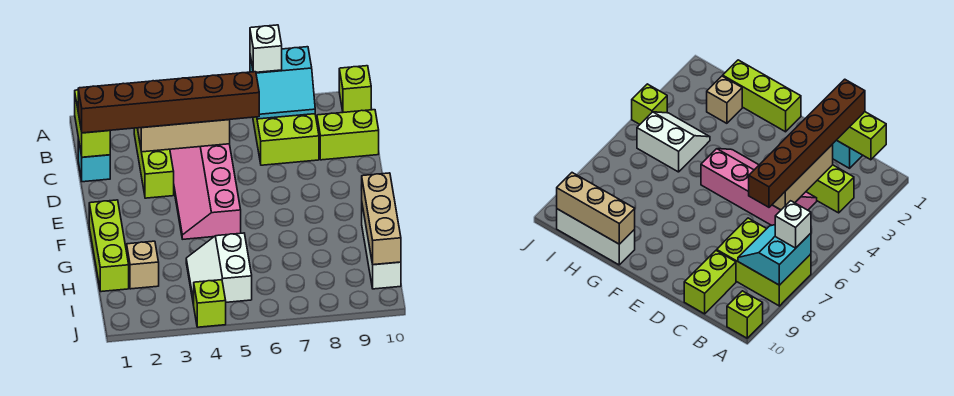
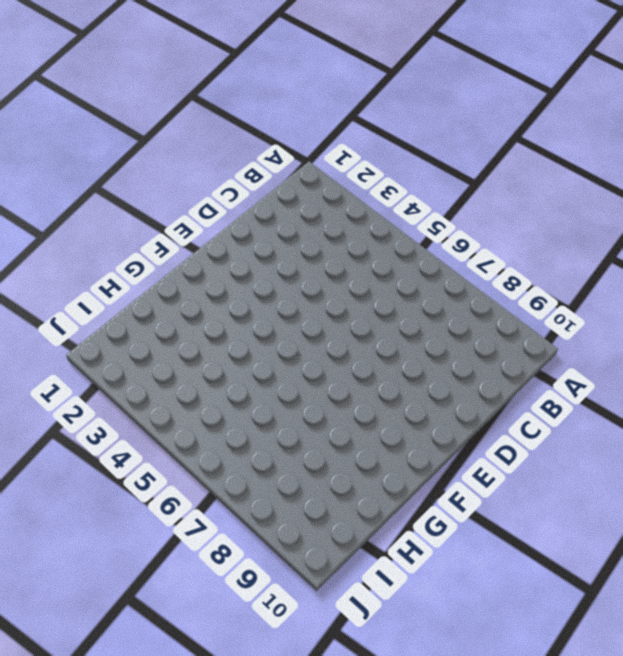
none -> lime 2x3 brick [253,114,319,165]
none -> lime 1x1 brick [339,66,371,112]
none -> lime 1x3 brick [134,128,174,198]

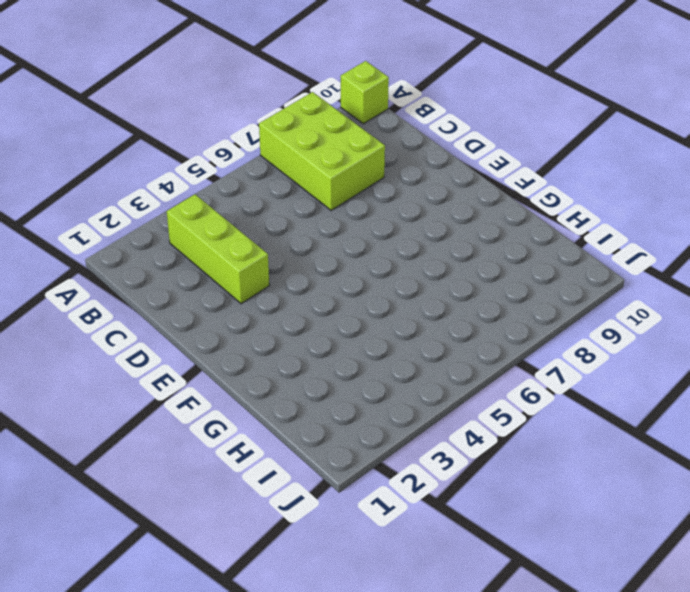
none -> cyan 1x1 brick [78,138,110,182]
none -> pink 2x4 slope [170,144,241,239]
none -> lime 1x2 brick [317,110,379,160]

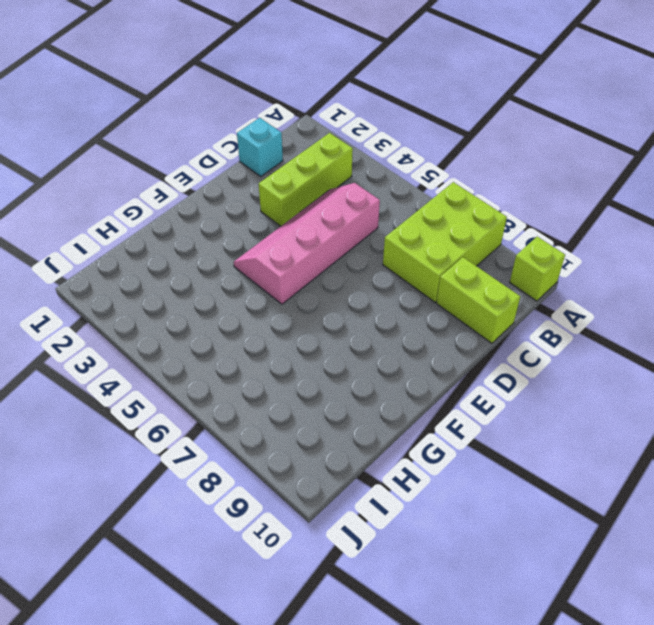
none -> lime 1x3 brick [89,200,129,292]
none -> white 1x3 brick [362,205,401,289]
none -> tan 1x1 brick [127,241,159,289]

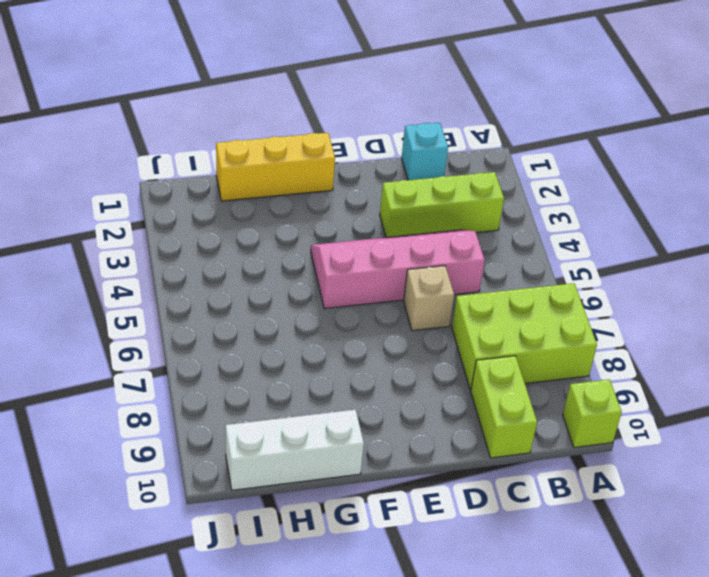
tan 1x1 brick [404,266,454,331] -> tan 1x1 brick moved to [127,241,159,289]
yellow 1x3 brick [216,133,335,201] -> lime 1x3 brick [89,200,129,292]
none -> white 2x2 slope [186,233,252,305]
none -> lime 1x1 brick [194,280,226,327]
none -> cyan 2x2 slope [250,47,315,119]

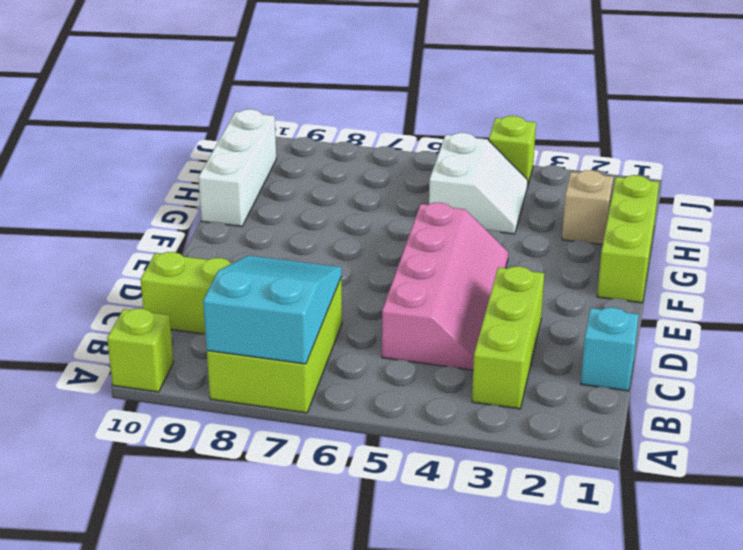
cyan 2x3 slope [203,255,341,364] -> cyan 2x2 slope [250,47,315,119]
none -> lime 1x2 brick [75,90,110,157]
none -> tan 1x3 brick [138,120,230,152]
none -> tan 1x3 brick [361,173,401,265]

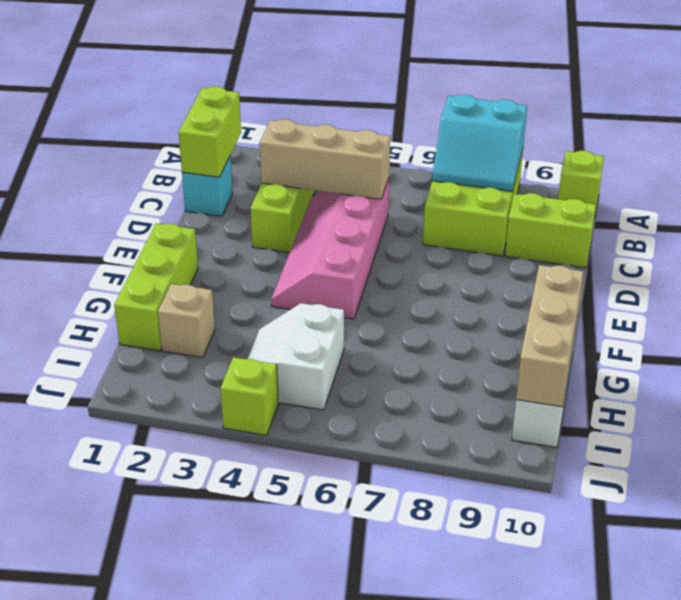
none -> white 1x1 brick [250,25,282,72]
none -> brown 1x6 brick [78,72,259,133]

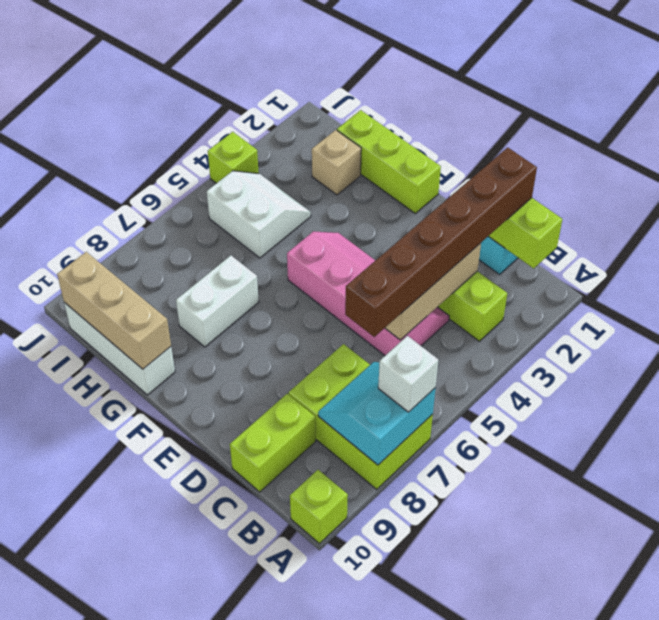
white 1x2 brick [176,256,259,347] -> none

